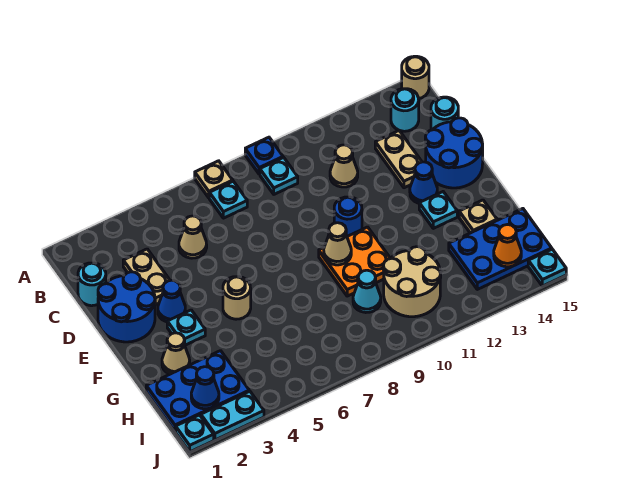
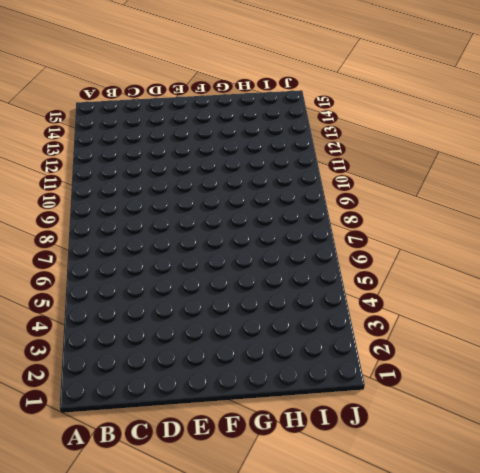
none -> tan 1x1 plate [195,161,233,198]
none -> blue 1x1 plate [245,137,283,174]
none -> tan 1x1 round brick [402,56,429,99]
none -> cyan 1x1 plate [209,181,247,218]

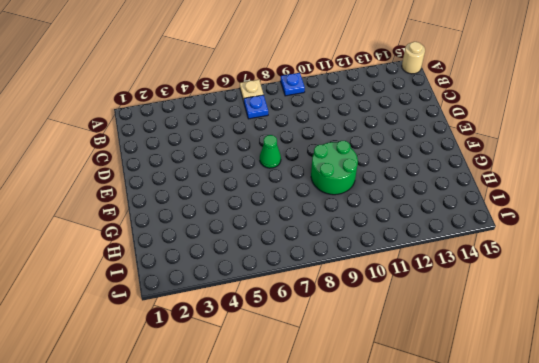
blue 1x1 plate [244,95,268,119] -> cyan 1x1 plate [209,181,247,218]
green 1x1 cone [260,135,281,168] -> none
green 2x2 round brick [311,141,358,195] -> orange 2x2 plate [319,227,390,296]
none -> cyan 1x1 plate [260,158,298,194]
none -> cyan 1x1 round brick [391,89,419,131]
none -> cyan 1x1 round brick [78,263,106,306]
none -> tan 1x2 plate [123,249,170,305]

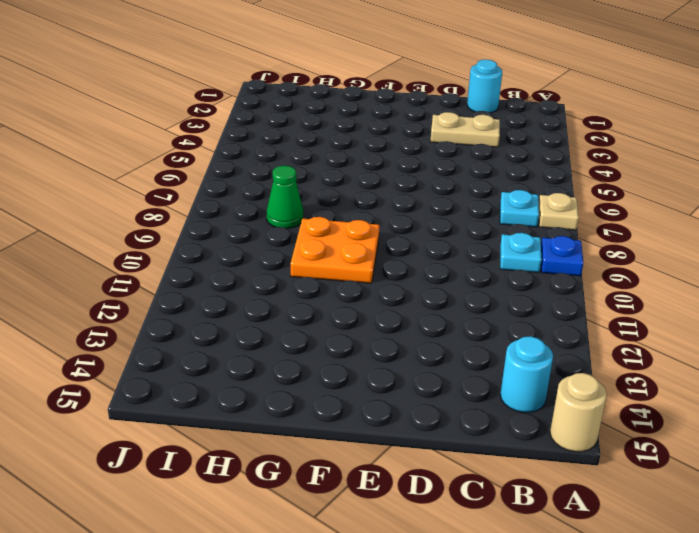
green 1x1 cone [267,166,303,229] -> none
none -> tan 1x1 cone [179,216,207,258]
none -> tan 1x1 cone [330,145,358,187]
none -> tan 1x2 plate [375,131,422,188]
none -> cyan 1x1 round brick [431,97,458,130]

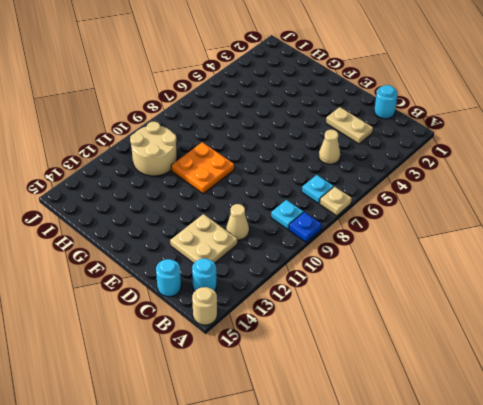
tan 2x2 plate [170,214,237,263] -> tan 1x2 plate [375,131,422,188]
none -> blue 2x2 round brick [98,272,155,342]
none -> blue 2x2 round brick [425,118,483,188]
none -> blue 1x1 cone [158,280,185,322]
none -> blue 1x1 round brick [334,197,362,236]

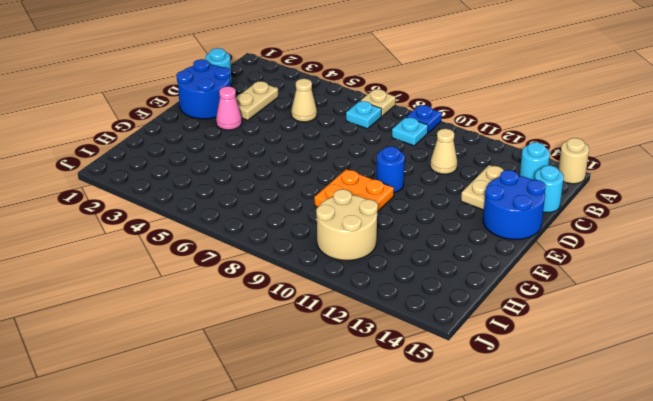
pink 1x1 cone [216,86,242,130] -> blue 1x1 cone [158,280,185,322]
none -> blue 1x1 cone [410,162,437,203]
none -> cyan 1x1 plate [167,310,205,345]
none -> tan 1x1 round brick [223,277,251,319]
none -> cyan 1x1 plate [419,192,457,228]

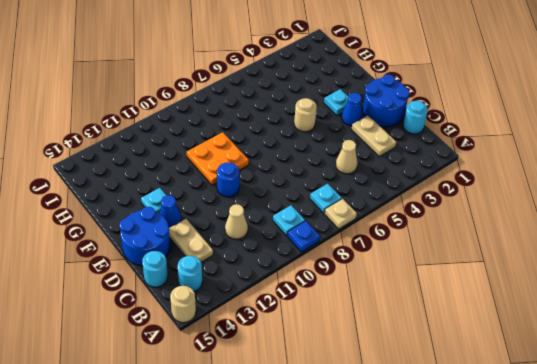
none -> tan 1x1 cone [162,333,190,374]
none -> tan 1x1 plate [459,200,497,233]
none -> blue 2x3 plate [146,351,249,432]
none -> cyan 1x1 cone [353,270,381,313]

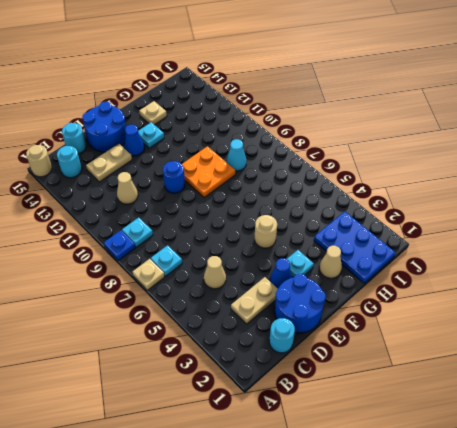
none -> tan 2x2 round brick [383,247,441,317]
none -> blue 2x3 plate [449,209,552,289]
none -> cyan 1x1 plate [176,415,214,452]
none -> cyan 1x2 plate [201,391,264,440]

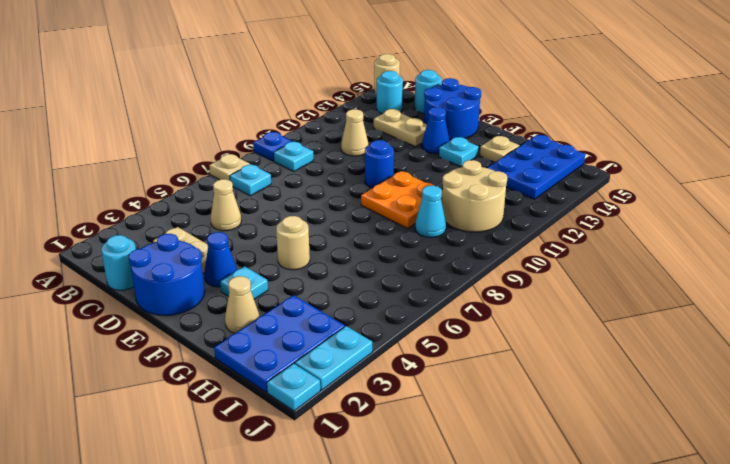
none -> cyan 1x1 plate [528,249,566,286]
none -> tan 1x1 cone [324,223,351,265]
none -> blue 1x1 cone [191,367,219,409]
none -> orange 1x1 cone [494,225,521,267]

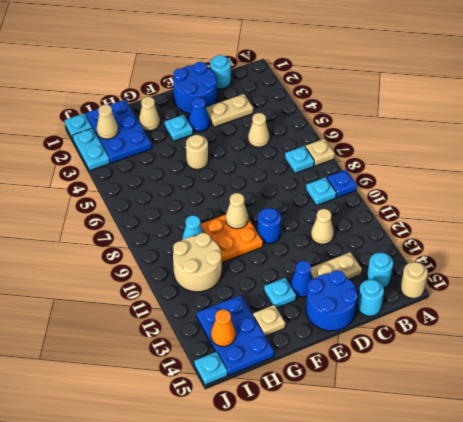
tan 1x1 cone [97,105,118,139] -> blue 1x1 cone [191,367,219,409]

